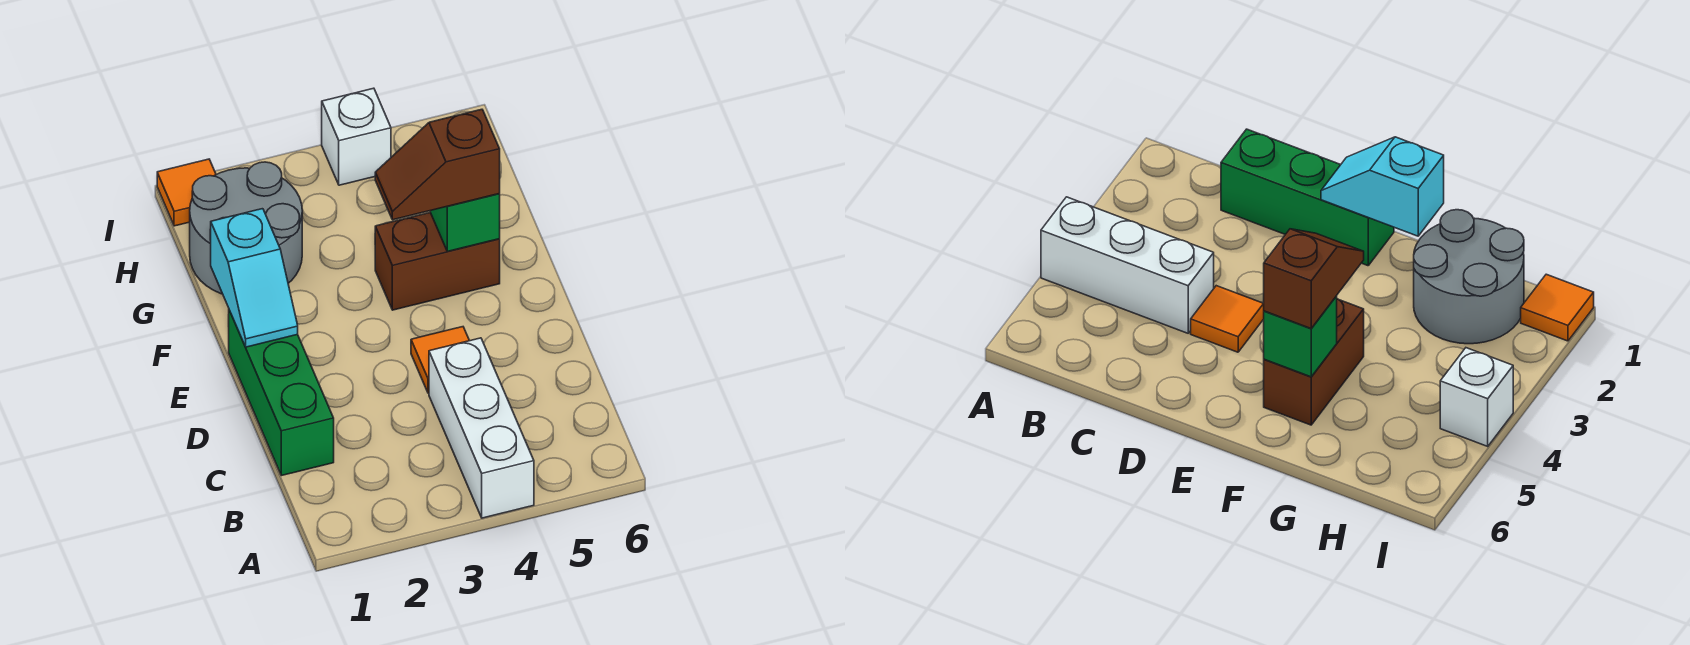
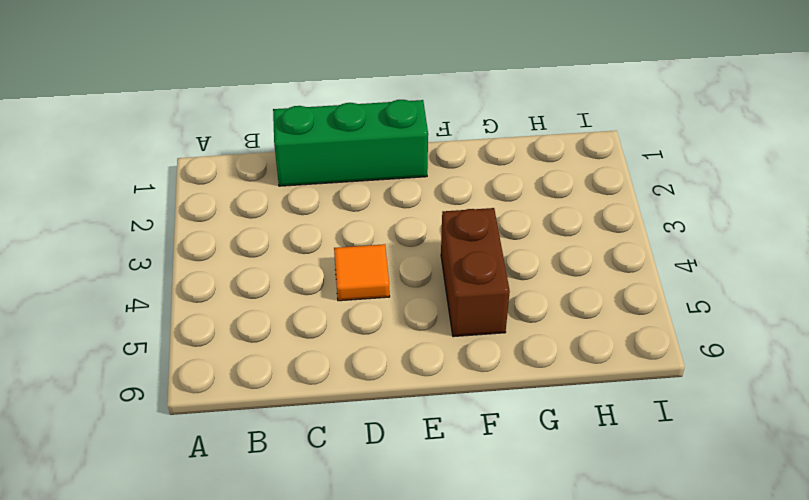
none -> white 1x3 brick [429,338,534,518]
none -> grey 2x2 round brick [190,162,302,294]

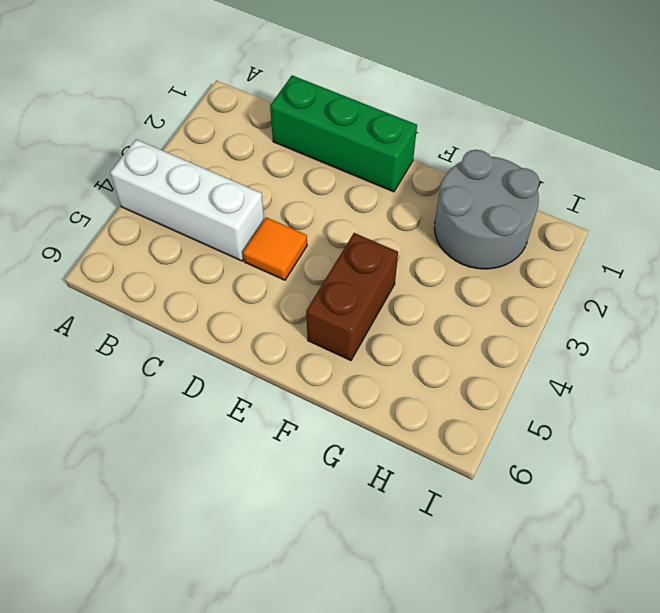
none -> orange 1x1 tile [157,159,216,226]
none -> white 1x1 brick [322,88,391,185]

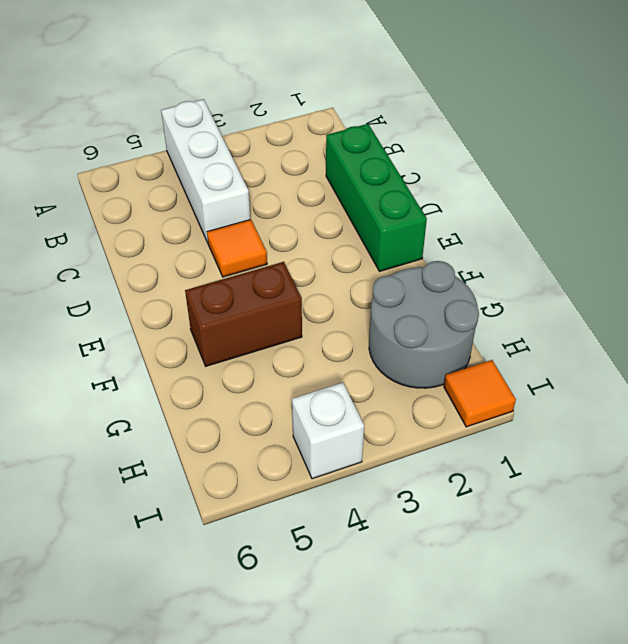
none -> cyan 1x2 slope [210,209,298,347]
none -> green 1x1 brick [430,194,500,251]

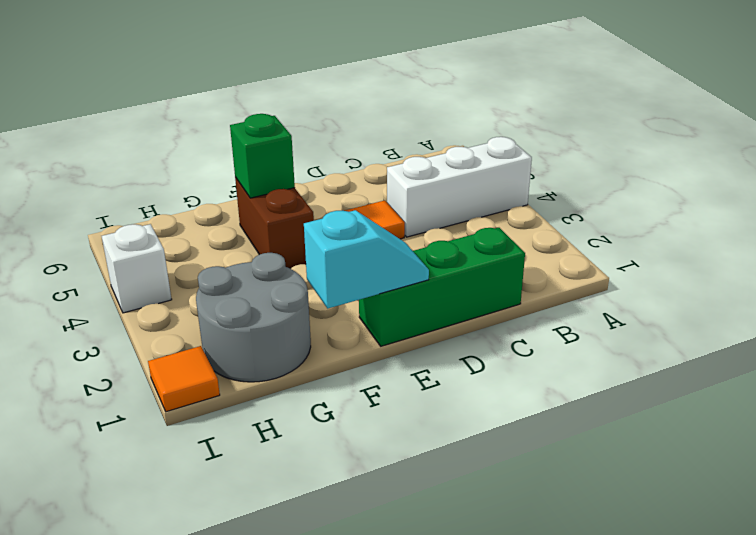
none -> brown 1x2 slope [375,109,500,220]

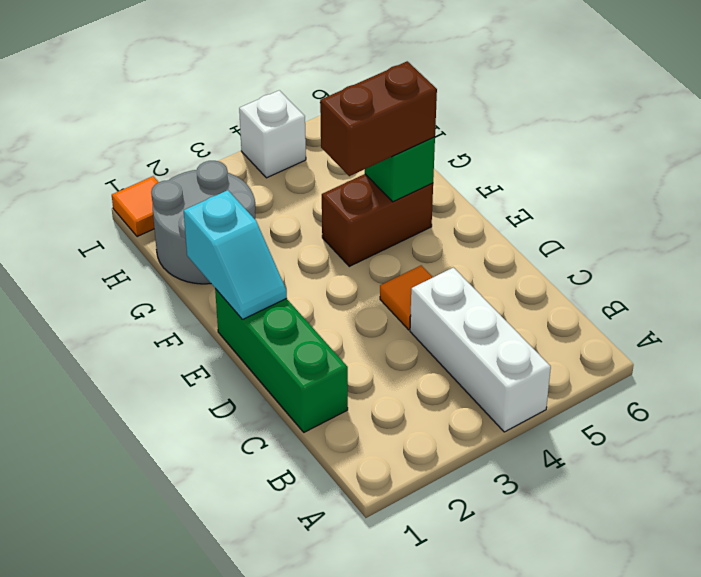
brown 1x2 brick [320,61,437,176] -> brown 1x2 slope [375,109,500,220]

